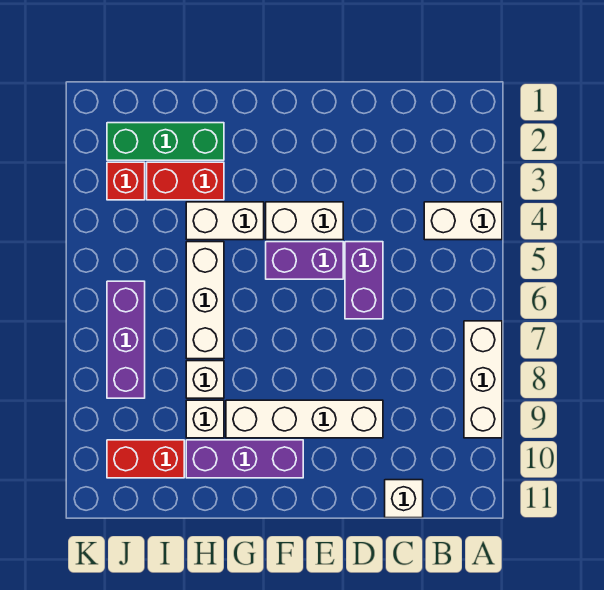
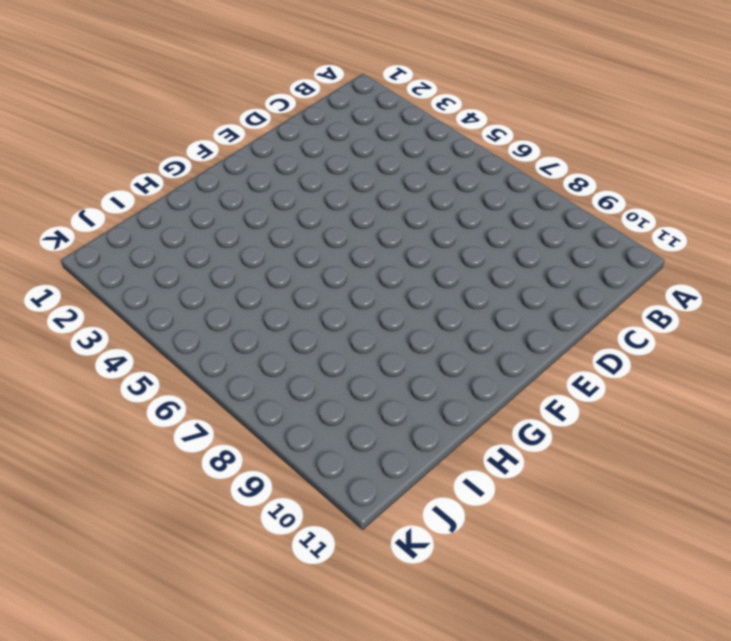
none -> white 1x2 brick [424,202,502,240]
none -> white 1x3 brick [464,321,502,438]
none -> white 1x1 brick [385,480,423,518]

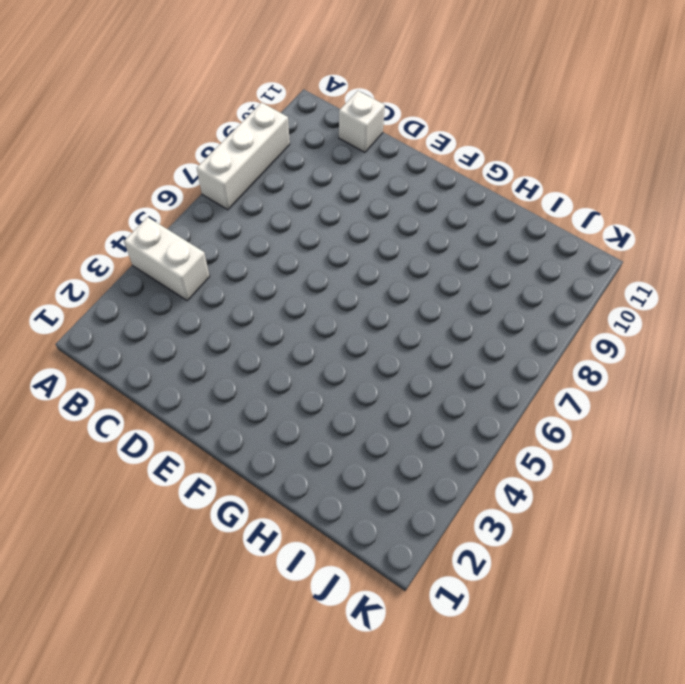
none -> purple 1x2 brick [345,242,383,319]
none -> white 1x4 brick [226,400,383,438]
none -> white 1x2 brick [266,202,343,240]

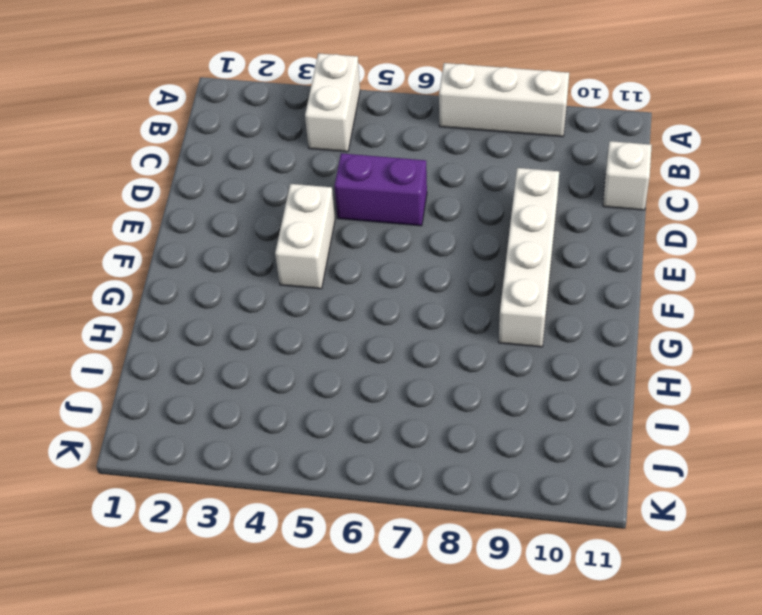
none -> purple 1x2 brick [266,242,343,279]
none -> purple 1x3 brick [186,440,303,478]
none -> white 1x2 brick [186,202,264,240]

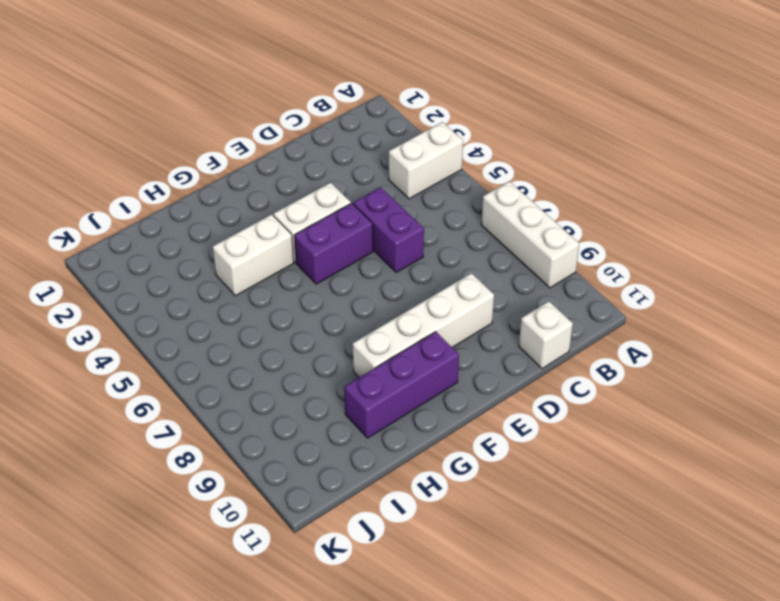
none -> green 1x3 brick [107,123,224,160]
none -> red 1x2 brick [147,162,224,200]
none -> white 1x3 brick [186,242,224,359]

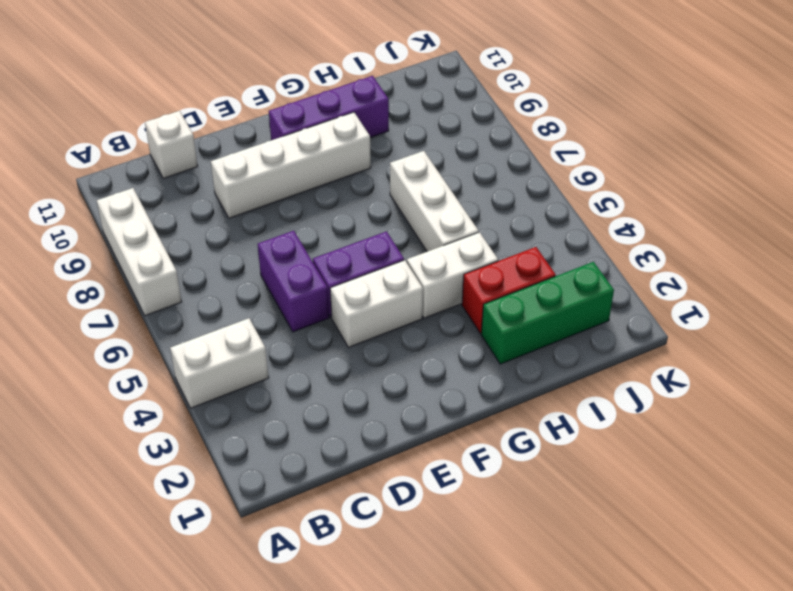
none -> white 1x1 brick [186,361,224,398]
none -> white 1x1 brick [186,400,224,438]
none -> red 1x2 brick [107,440,184,478]

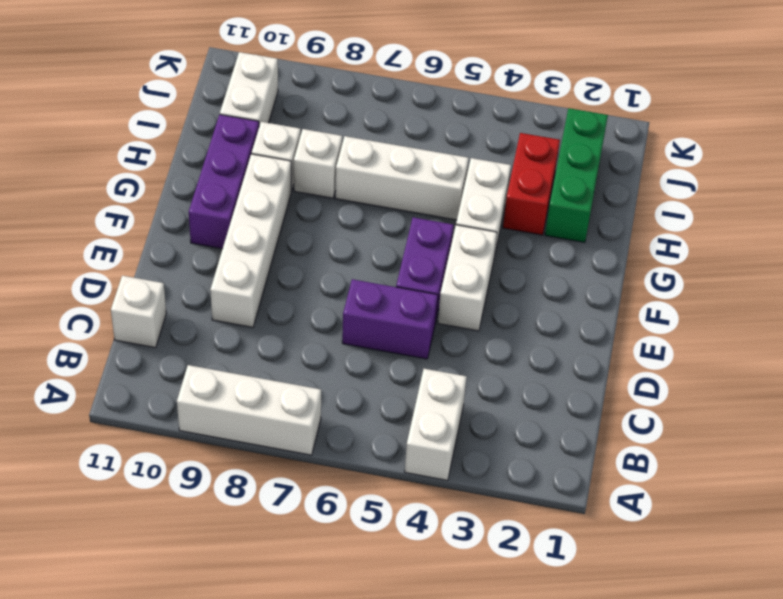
white 1x2 brick [220,52,278,126] -> red 1x2 brick [107,440,184,478]
none -> red 1x1 brick [107,162,145,200]
none -> purple 1x3 brick [107,281,145,398]

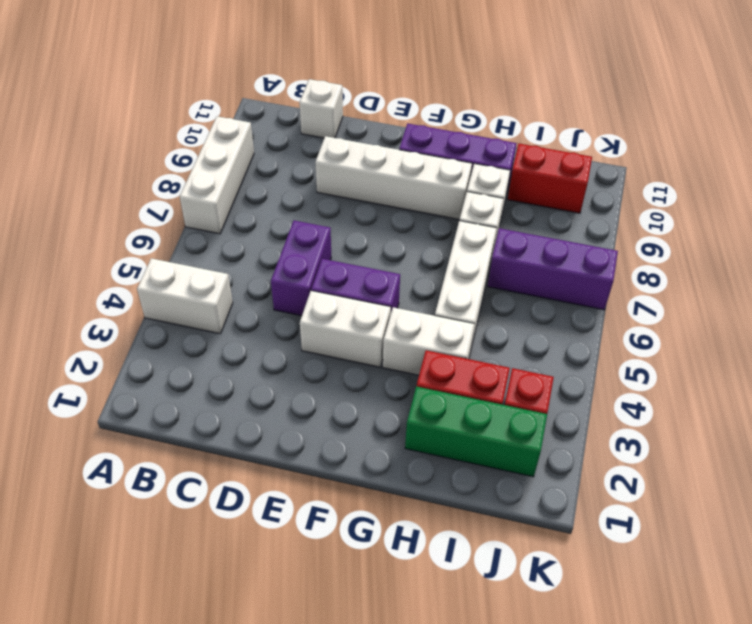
purple 1x3 brick [488,228,618,310] -> purple 1x3 brick turned to [107,281,145,398]

